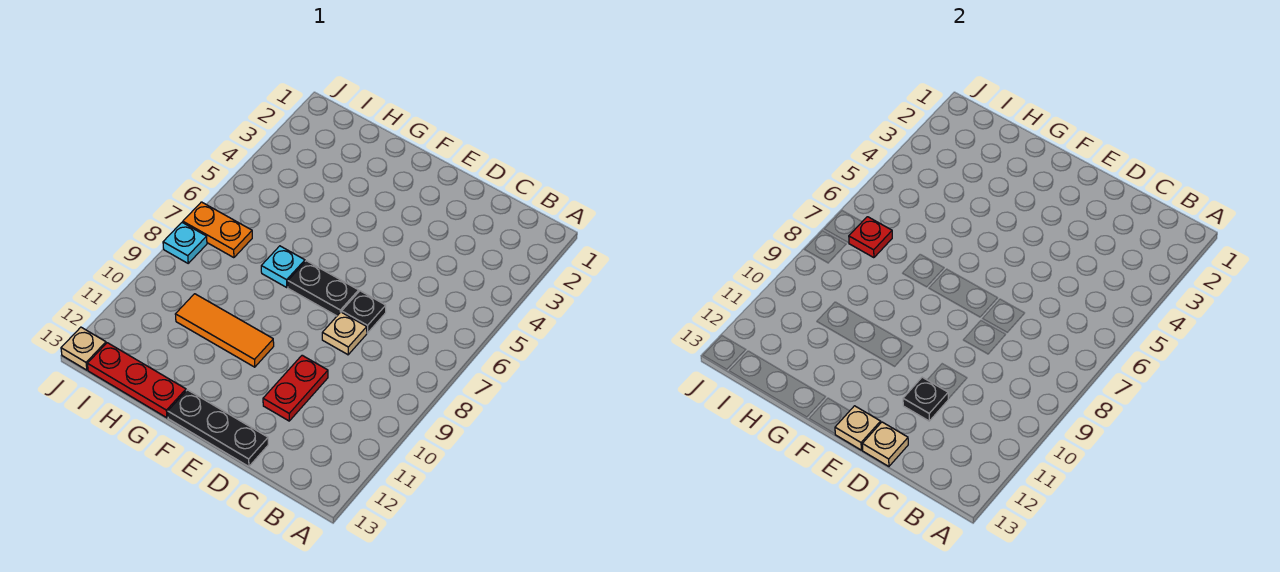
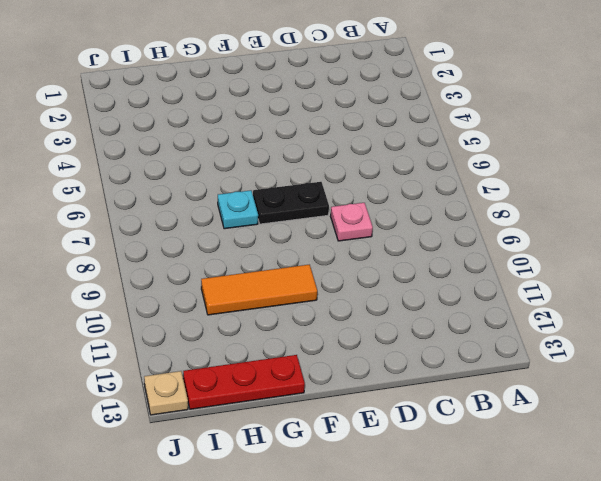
pink 1x1 plate [330,203,373,241] -> tan 1x1 plate [322,312,367,355]
none -> black 1x1 plate [342,291,386,333]
none -> red 1x2 plate [263,355,328,421]
none -> black 1x3 plate [168,390,268,466]

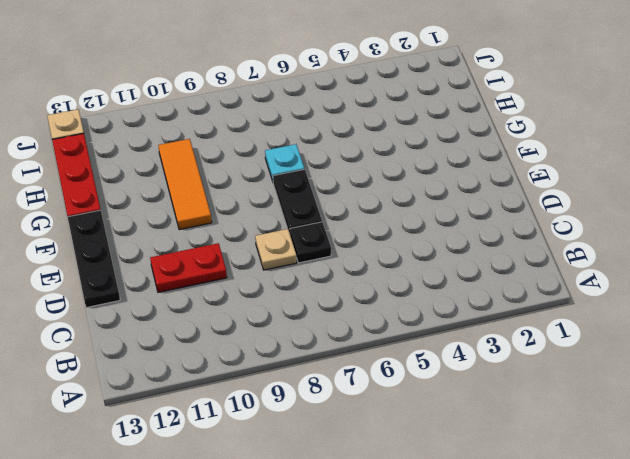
none -> orange 1x2 plate [183,202,252,258]
none -> cyan 1x1 plate [163,223,207,263]
none -> black 1x1 plate [903,377,948,421]

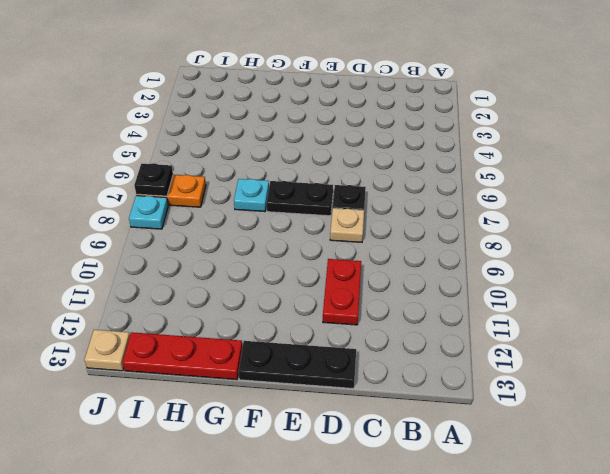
black 1x1 plate [134,163,173,196] -> black 1x1 plate moved to [903,377,948,421]
none -> orange 1x3 tile [175,294,274,367]
none -> tan 1x1 plate [862,422,908,466]
none -> tan 1x1 plate [835,406,881,450]

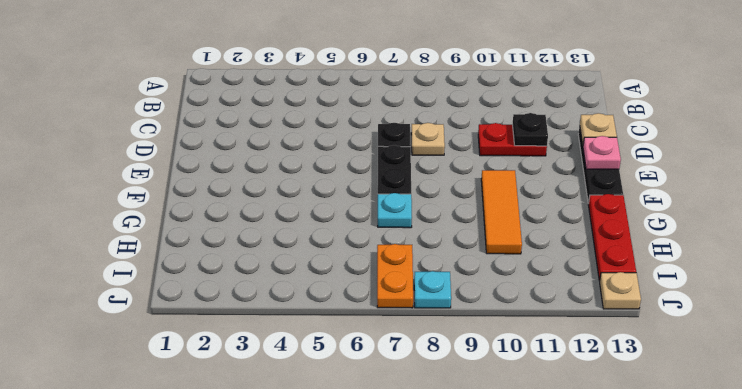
pink 1x1 plate [583,136,621,169] -> tan 1x1 plate [835,406,881,450]
none -> red 1x1 plate [849,217,892,258]

